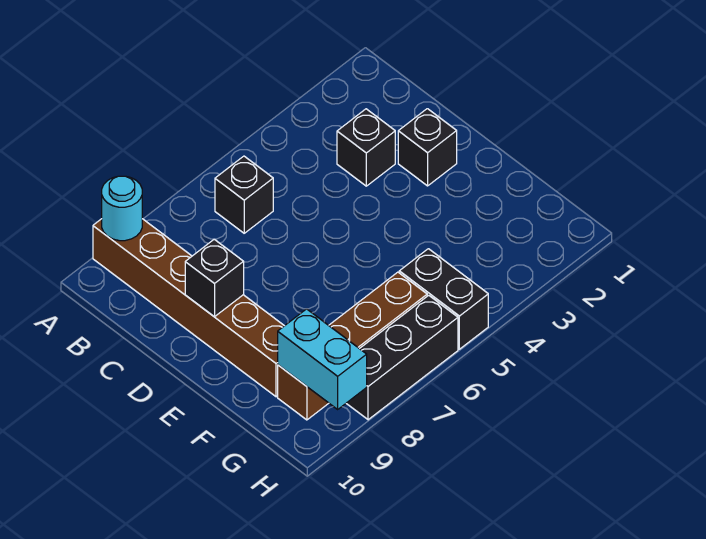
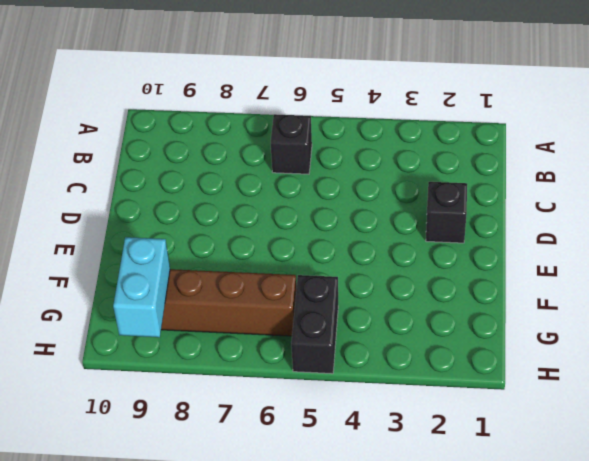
none -> brown 1x6 brick [93,219,284,397]
none -> black 1x1 brick [337,109,395,186]

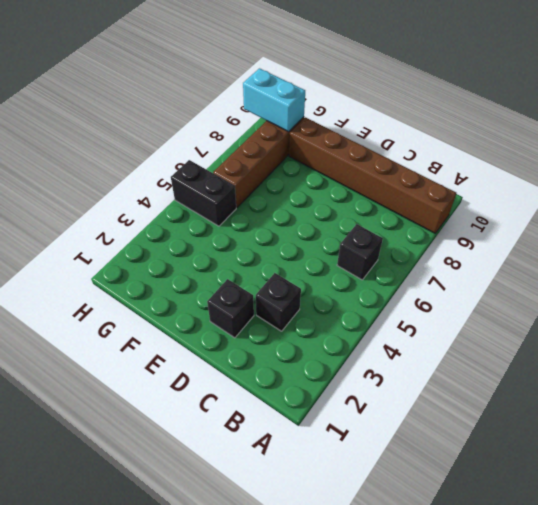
none -> black 1x3 brick [346,295,458,420]
none -> cyan 1x1 round brick [102,176,142,241]

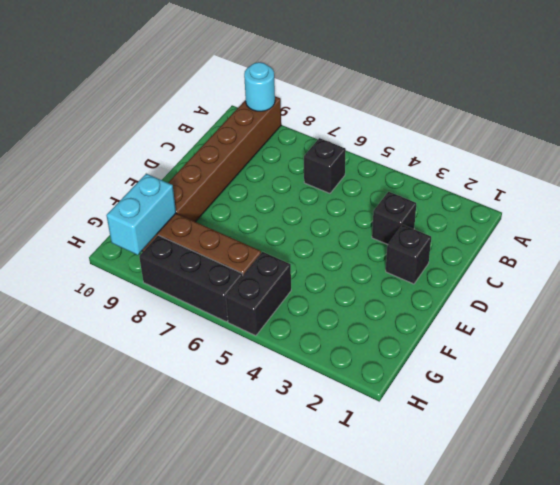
none -> black 1x1 brick [185,239,244,317]

